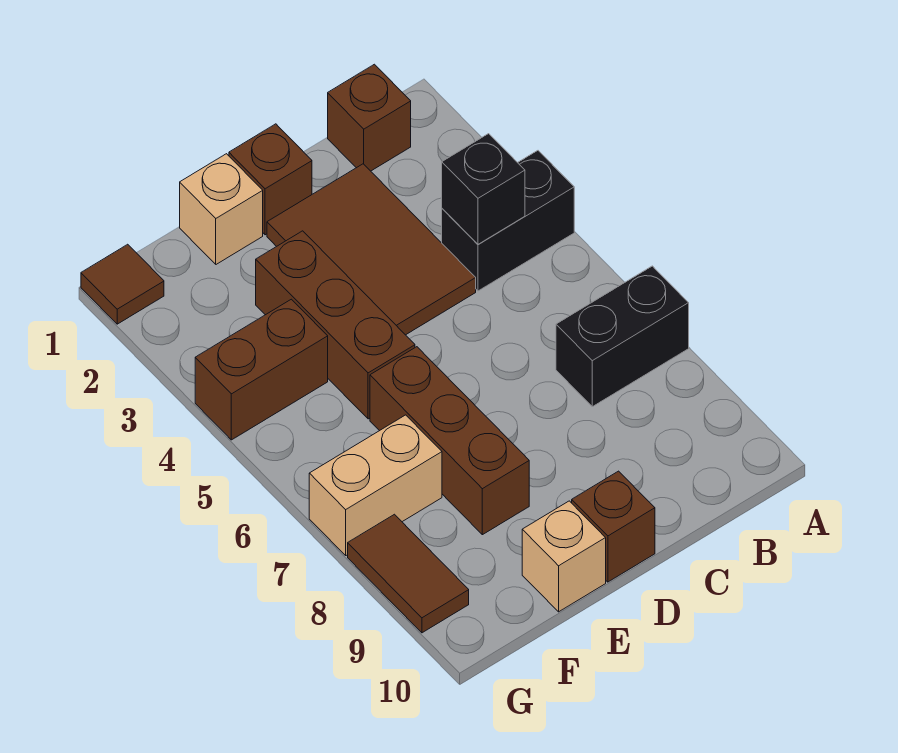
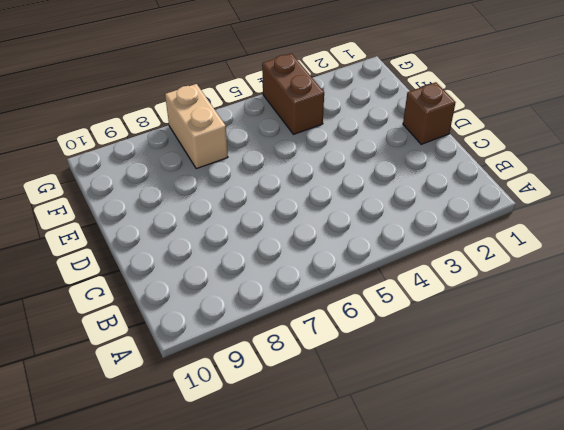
none -> black 1x2 brick [442,151,574,291]
none -> black 1x2 brick [556,266,689,407]
none -> brown 1x1 brick [328,64,411,171]

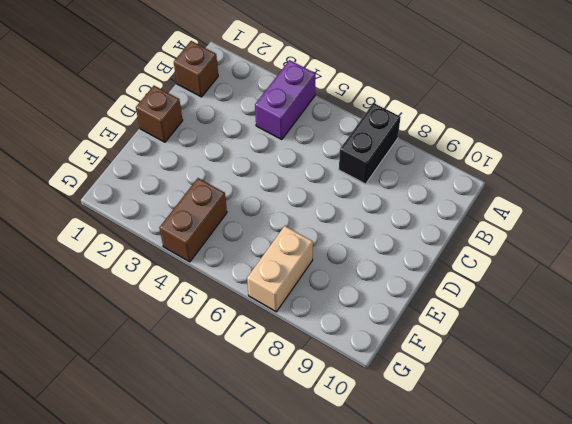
purple 1x2 brick [255,60,316,140] -> black 1x2 brick [442,151,574,291]
none -> brown 2x3 tile [267,164,476,335]
none -> brown 1x1 brick [572,471,655,582]
none -> tan 1x1 brick [180,154,263,264]

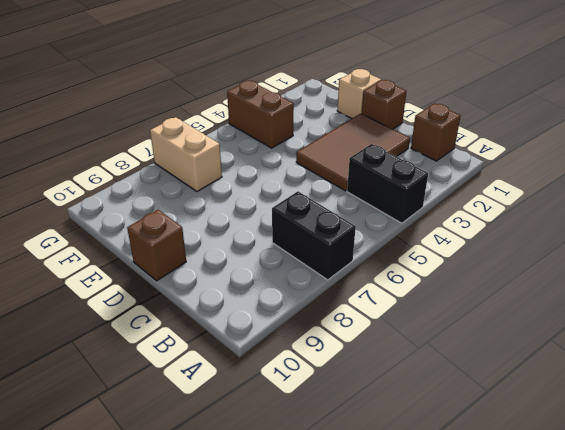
none -> brown 1x3 brick [256,231,415,419]
none -> brown 1x3 brick [370,347,529,535]
none -> tan 1x1 brick [522,501,606,612]

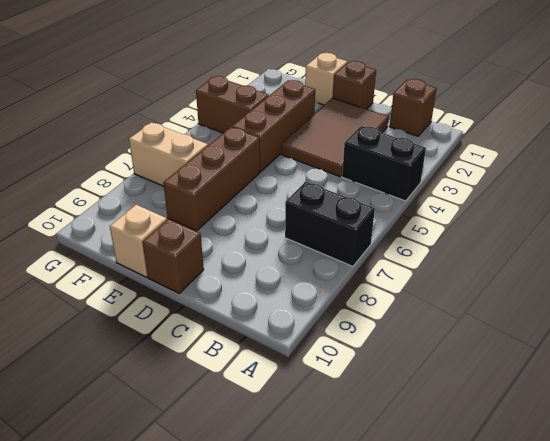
none -> brown 1x1 tile [81,244,164,324]
none -> brown 1x2 tile [348,514,469,633]
none -> black 1x1 brick [442,134,525,244]

